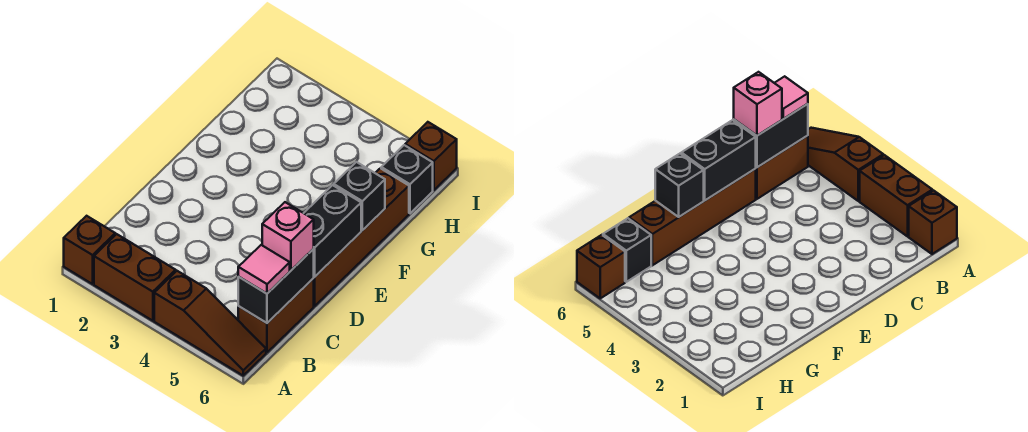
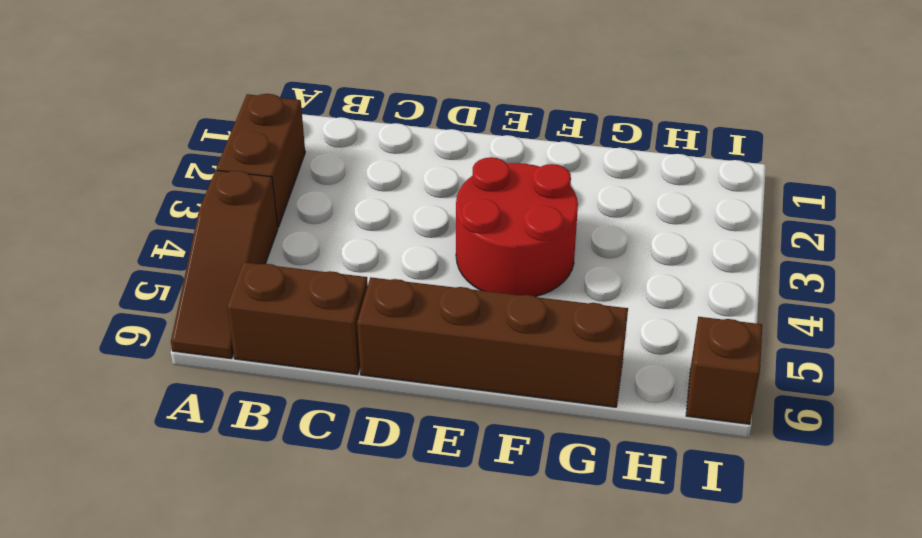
red 2x2 round brick [456,157,578,297] -> none
none -> brown 1x1 brick [64,216,115,284]
none -> black 1x1 brick [381,145,433,213]
none -> black 1x2 brick [238,249,314,323]

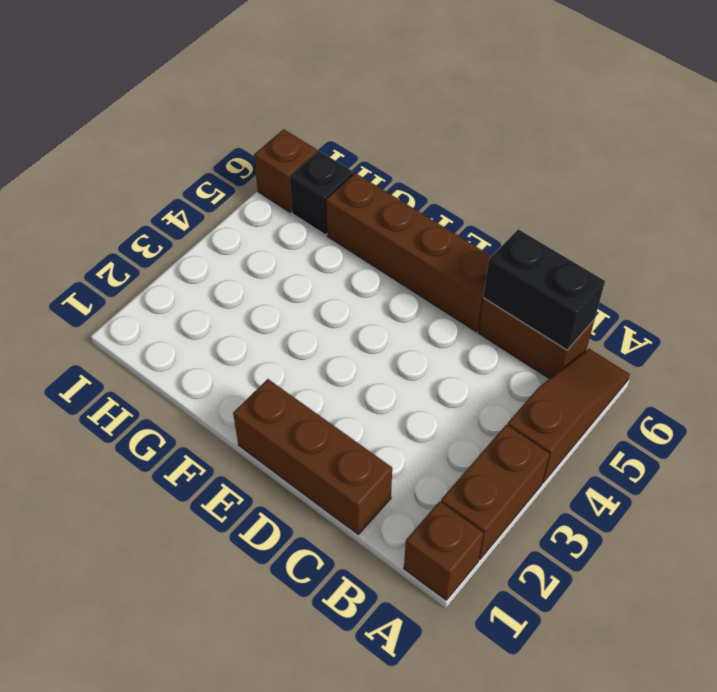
brown 1x3 brick [233,379,392,534] -> none
none -> black 1x2 brick [304,185,361,277]
none -> black 1x1 brick [334,162,385,230]
none -> pink 1x1 tile [238,245,290,294]

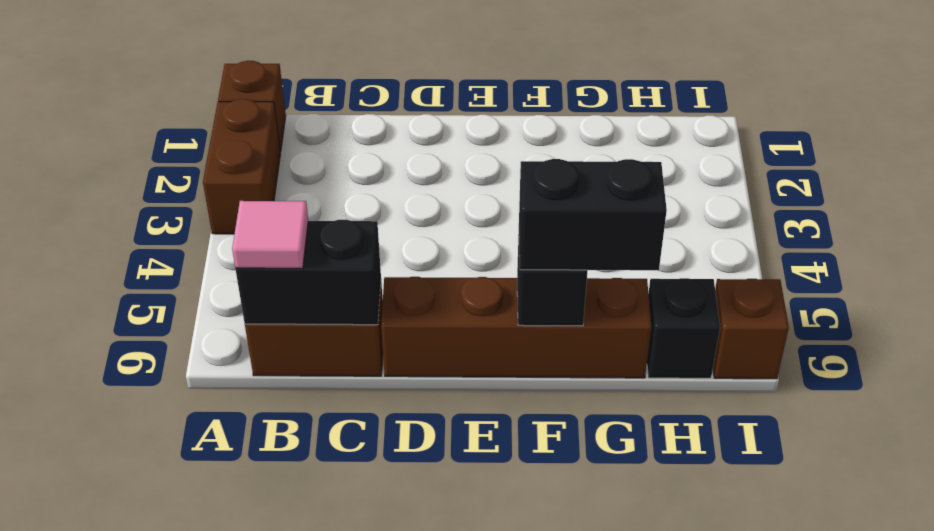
black 1x2 brick [519,159,667,270] -> black 1x2 brick moved to [304,185,361,277]
none -> brown 1x3 slope [154,271,266,376]
none -> pink 1x1 brick [262,202,314,270]

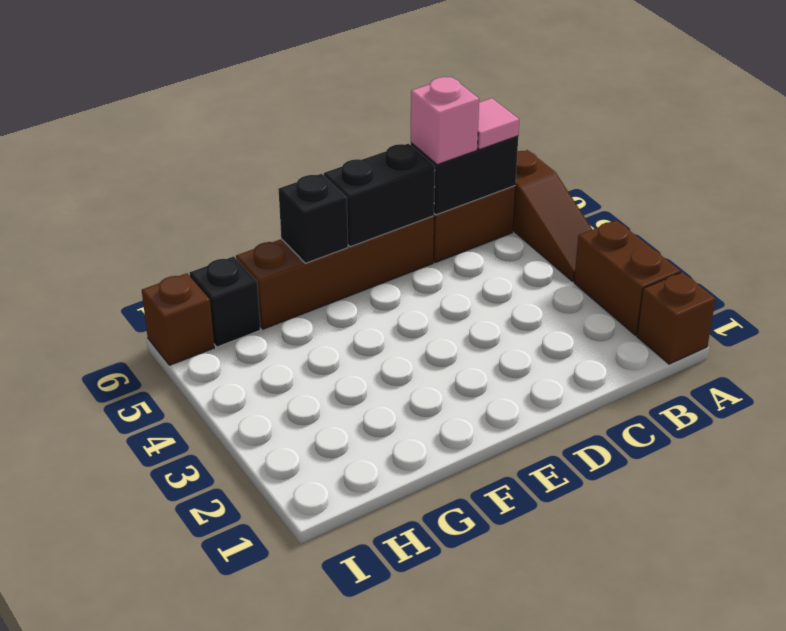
brown 1x3 slope [513,150,592,281] -> brown 1x3 slope turned to [154,271,266,376]

